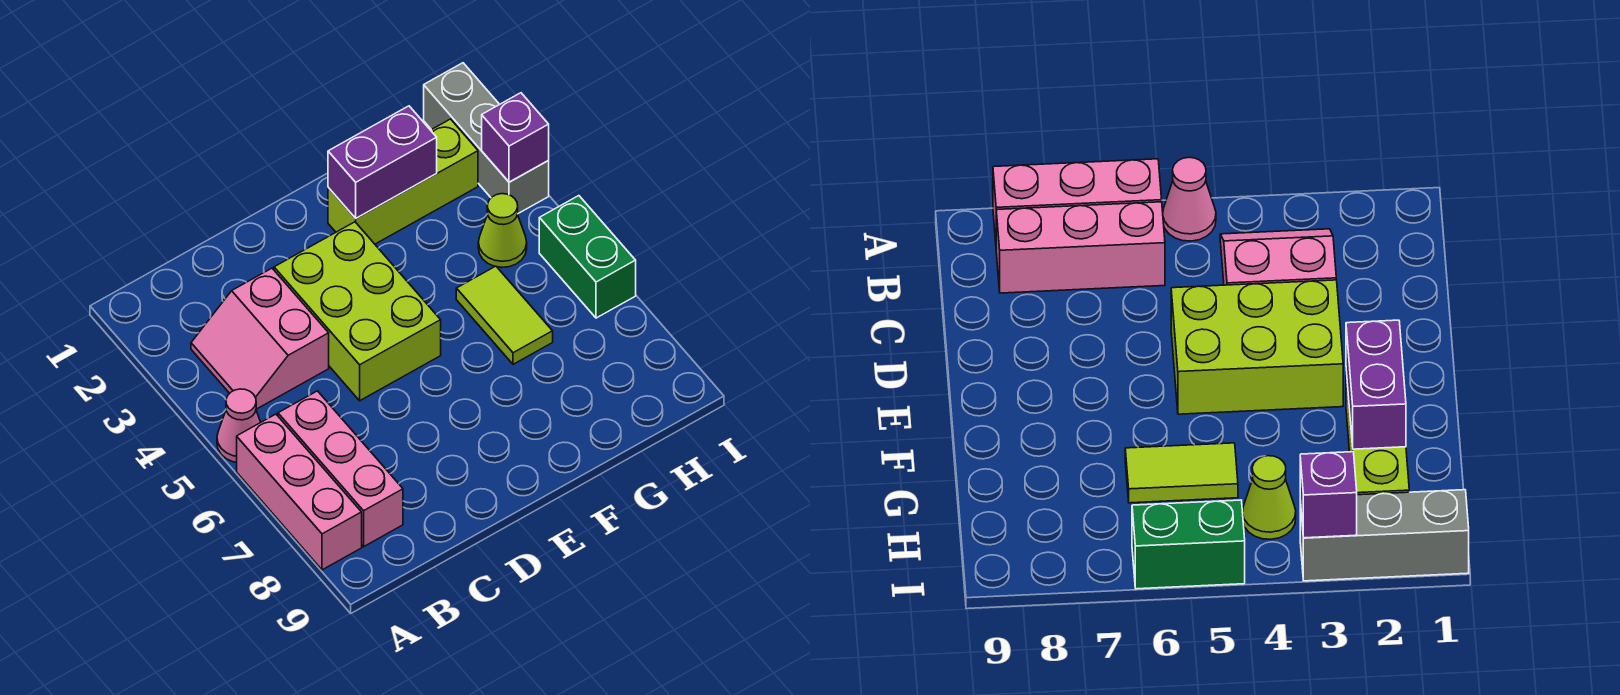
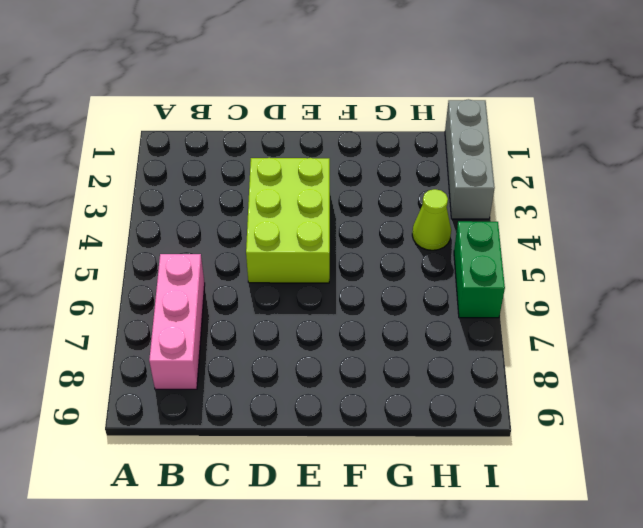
none -> pink 1x1 cone [217,389,261,462]
none -> pink 1x3 brick [237,414,362,570]
none -> pink 2x2 slope [191,268,329,409]

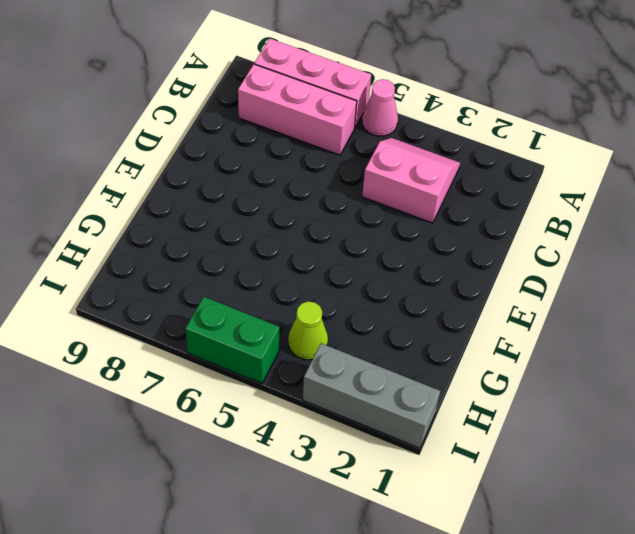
none -> lime 2x3 brick [274,222,441,401]
none -> lime 1x3 brick [328,119,478,244]
none -> lime 1x2 tile [456,266,553,364]

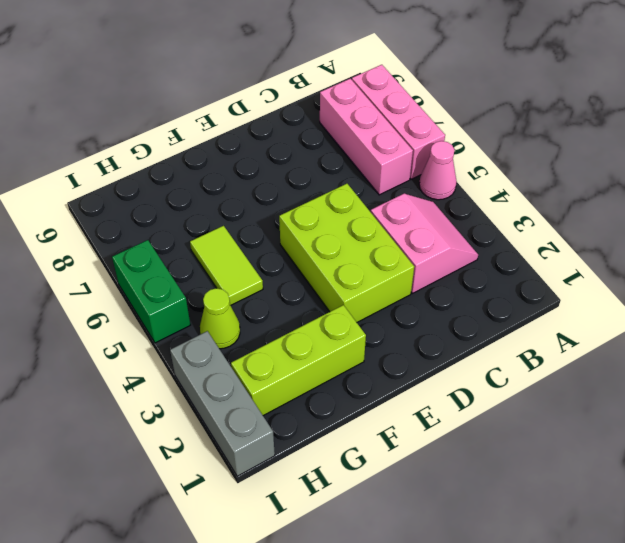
none -> purple 1x2 brick [328,106,437,218]
none -> purple 1x1 brick [482,93,549,182]

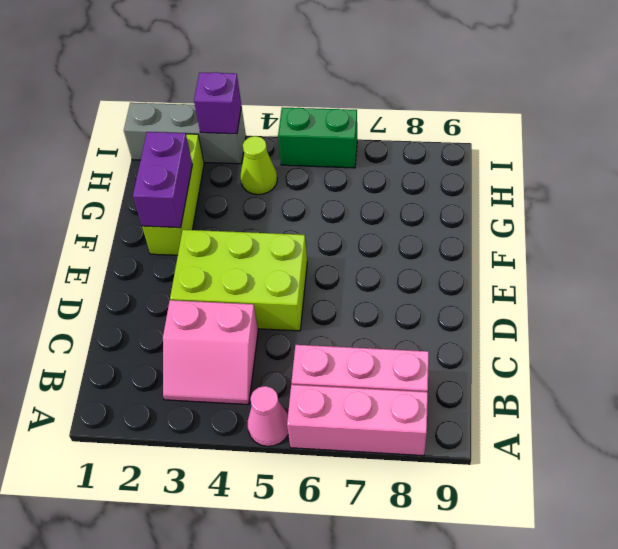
none -> lime 1x2 tile [456,266,553,364]

